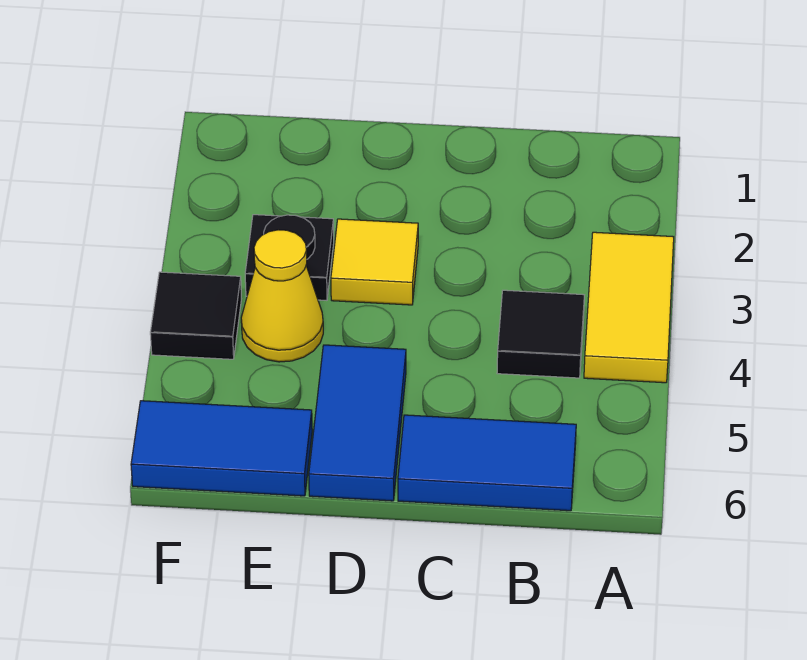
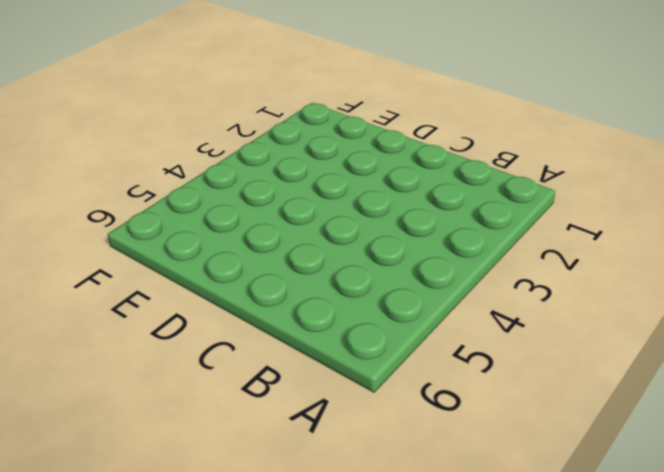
none -> yellow 1x2 tile [584,232,674,383]
none -> black 1x1 tile [497,290,584,378]

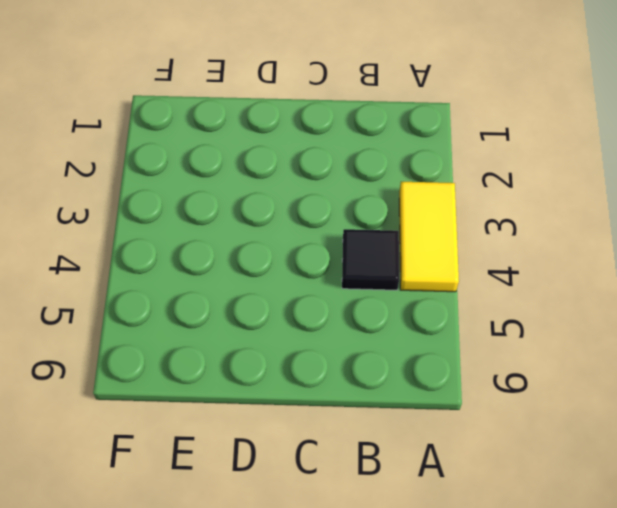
none -> blue 1x2 tile [398,415,576,511]
none -> yellow 1x1 tile [331,219,418,305]

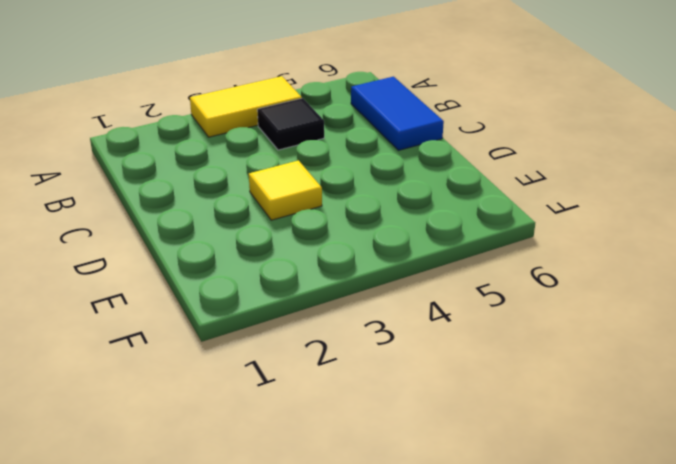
none -> blue 1x2 tile [309,345,406,501]
none -> black 1x1 plate [245,215,334,300]

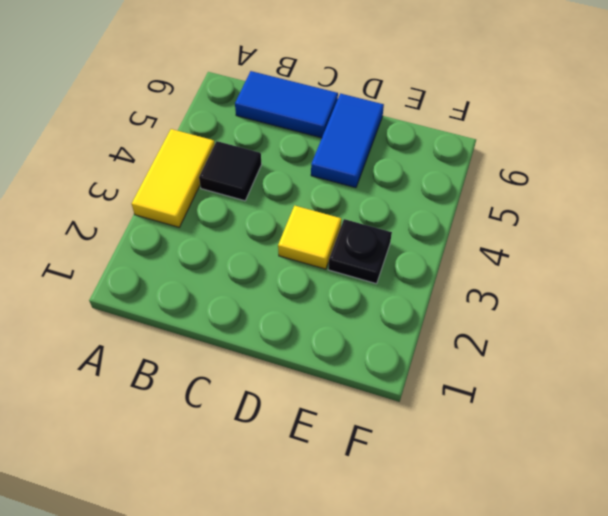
none -> yellow 1x1 cone [241,230,323,362]
none -> blue 1x2 tile [131,401,312,496]

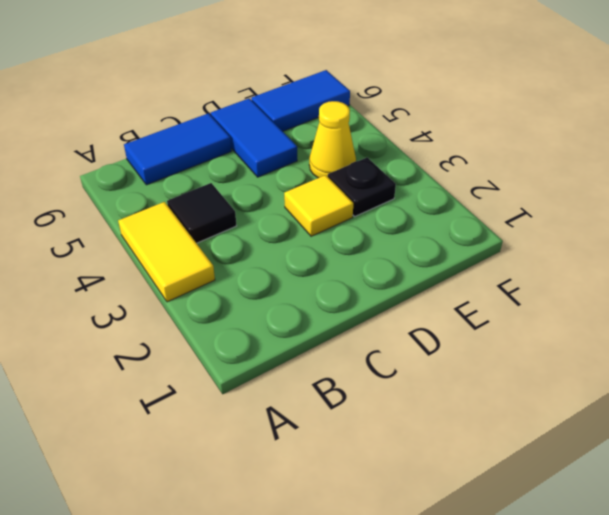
none -> black 1x1 tile [150,272,241,359]

